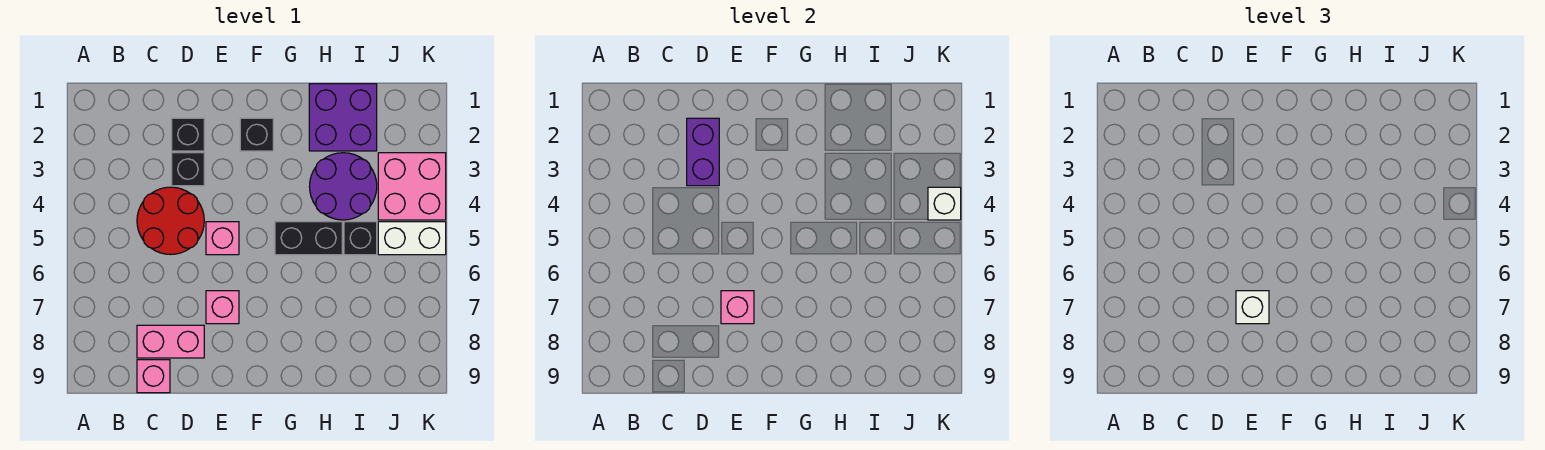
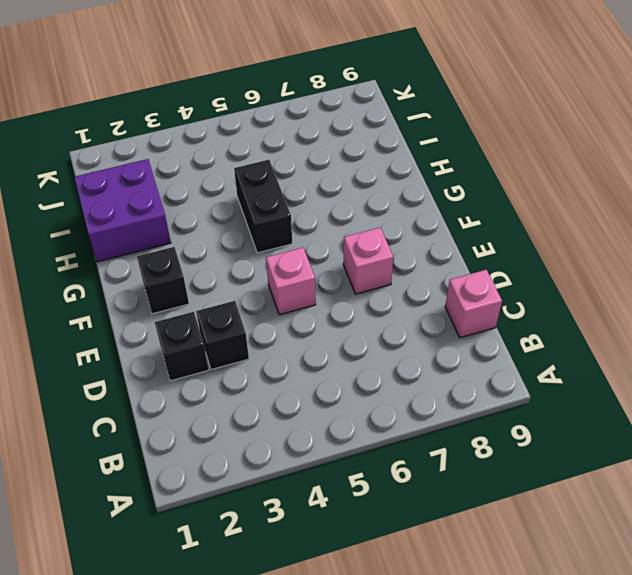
none -> red 2x2 round brick [137,187,204,255]
none -> pink 1x2 brick [137,325,204,358]
none -> purple 2x2 round brick [310,153,377,220]

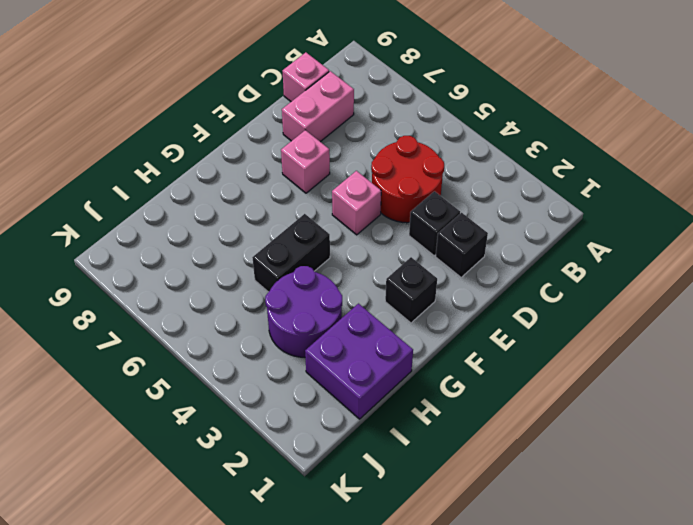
none -> black 1x1 brick [344,222,377,255]
none -> pink 2x2 brick [378,153,446,220]
none -> white 1x2 brick [378,222,446,255]

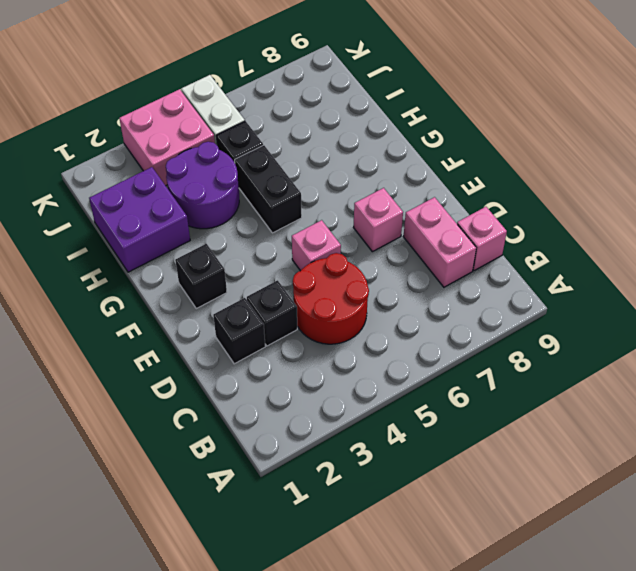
none -> purple 1x2 brick [687,118,719,186]
none -> pink 1x1 brick [721,291,754,324]
none -> white 1x1 brick [928,187,961,220]

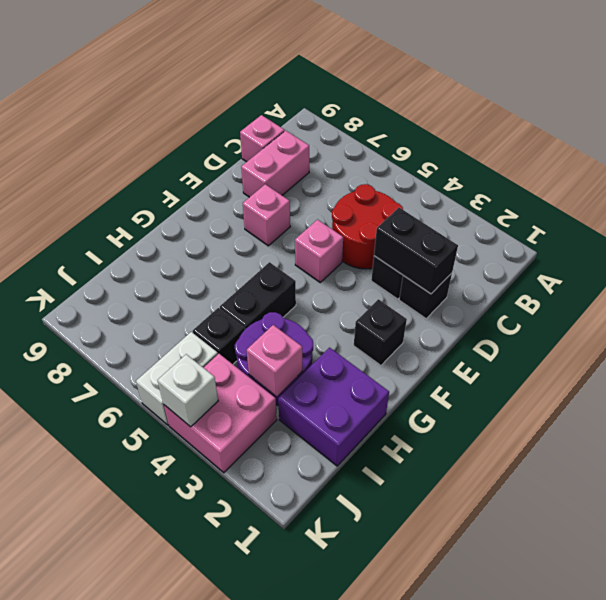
black 1x2 brick [374,208,458,294] -> purple 1x2 brick [687,118,719,186]
pink 1x1 brick [247,325,302,396] -> pink 1x1 brick moved to [721,291,754,324]
none -> white 1x1 brick [1236,291,1269,324]

